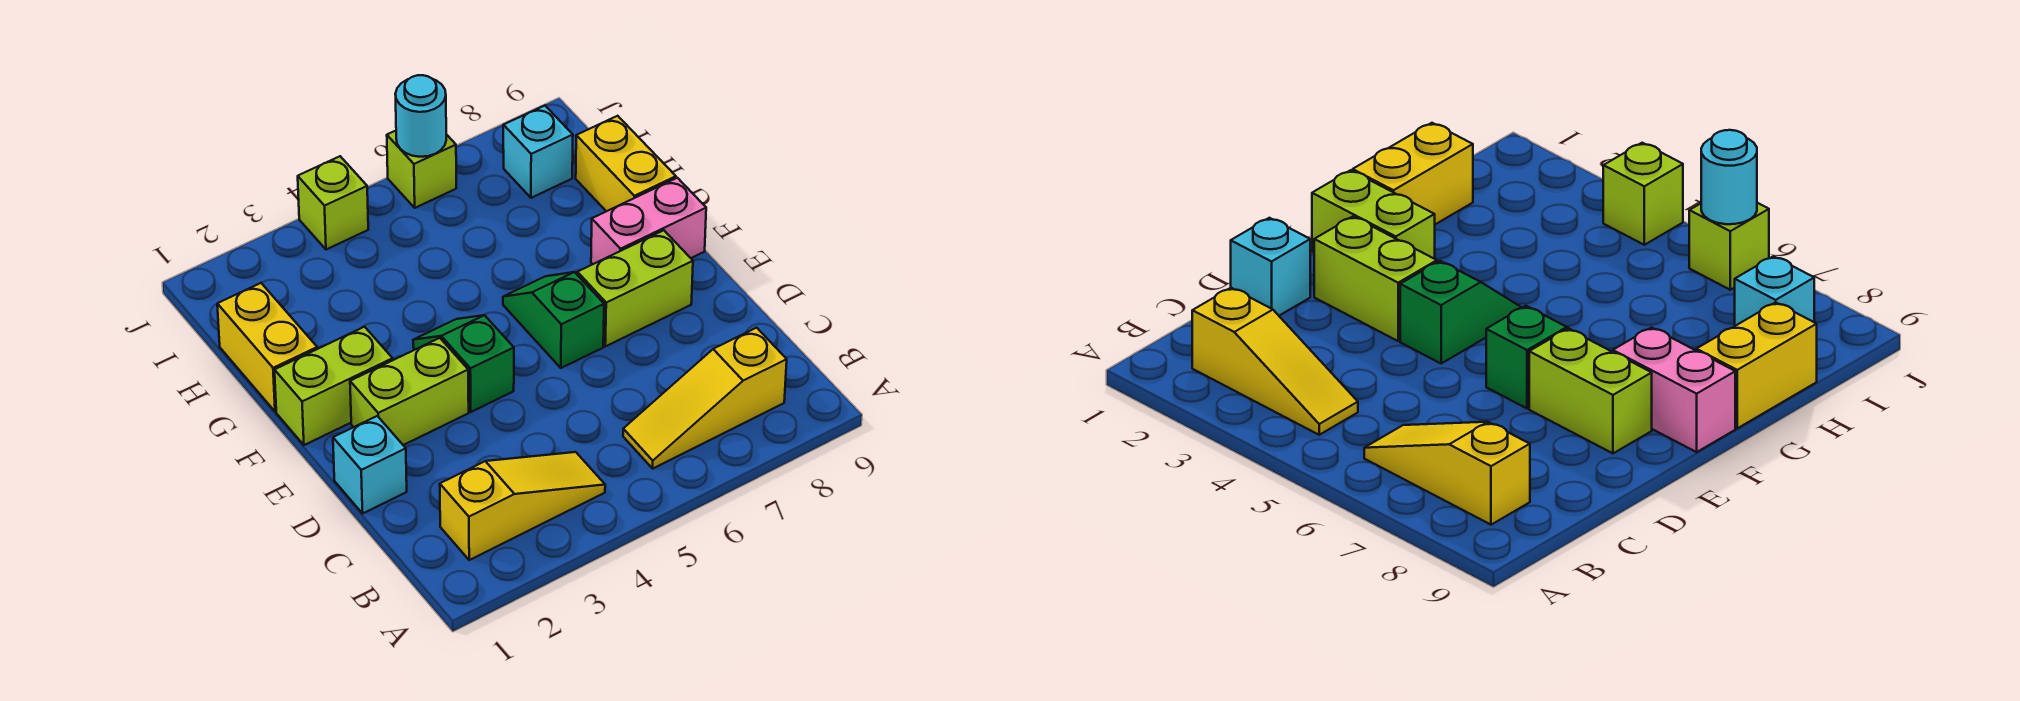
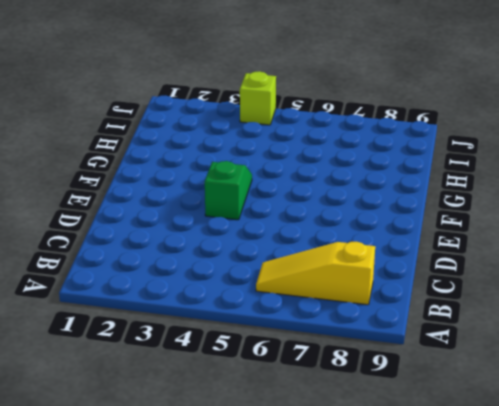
none -> yellow 1x3 slope [440,452,605,560]
none -> cyan 1x1 brick [333,416,407,513]
none -> lime 1x2 brick [350,338,469,445]

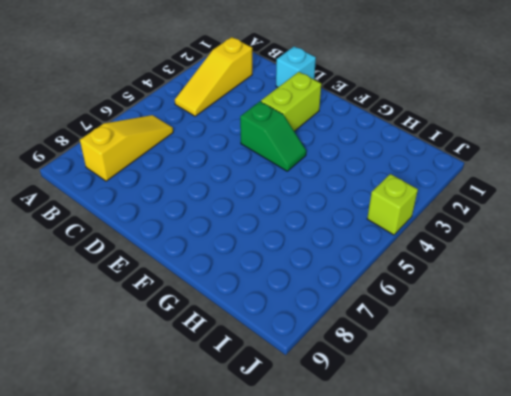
none -> green 1x2 slope [503,272,604,368]
none -> lime 1x2 brick [577,230,693,346]
none -> lime 1x2 brick [275,327,393,445]

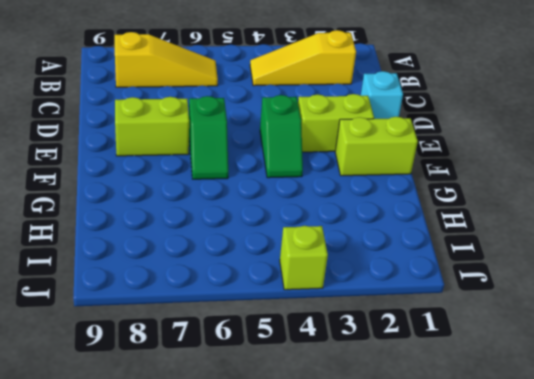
none -> pink 1x2 brick [591,178,706,264]
none -> yellow 1x2 brick [217,283,317,412]
none -> yellow 1x2 brick [576,116,676,211]

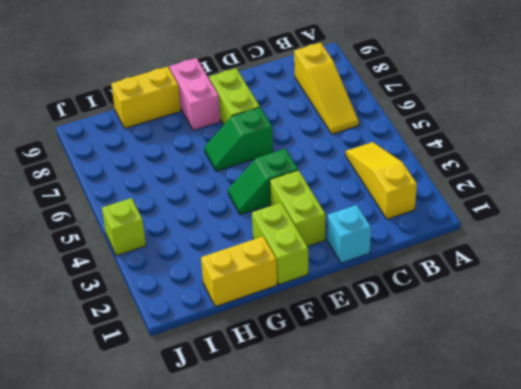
none -> cyan 1x1 brick [503,106,573,198]
none -> lime 1x1 brick [387,131,456,208]
none -> cyan 1x1 round brick [395,75,446,157]

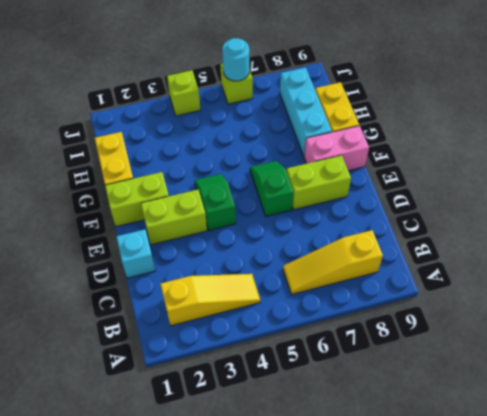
cyan 1x3 brick [280,68,332,156] -> cyan 1x1 brick [503,106,573,198]

